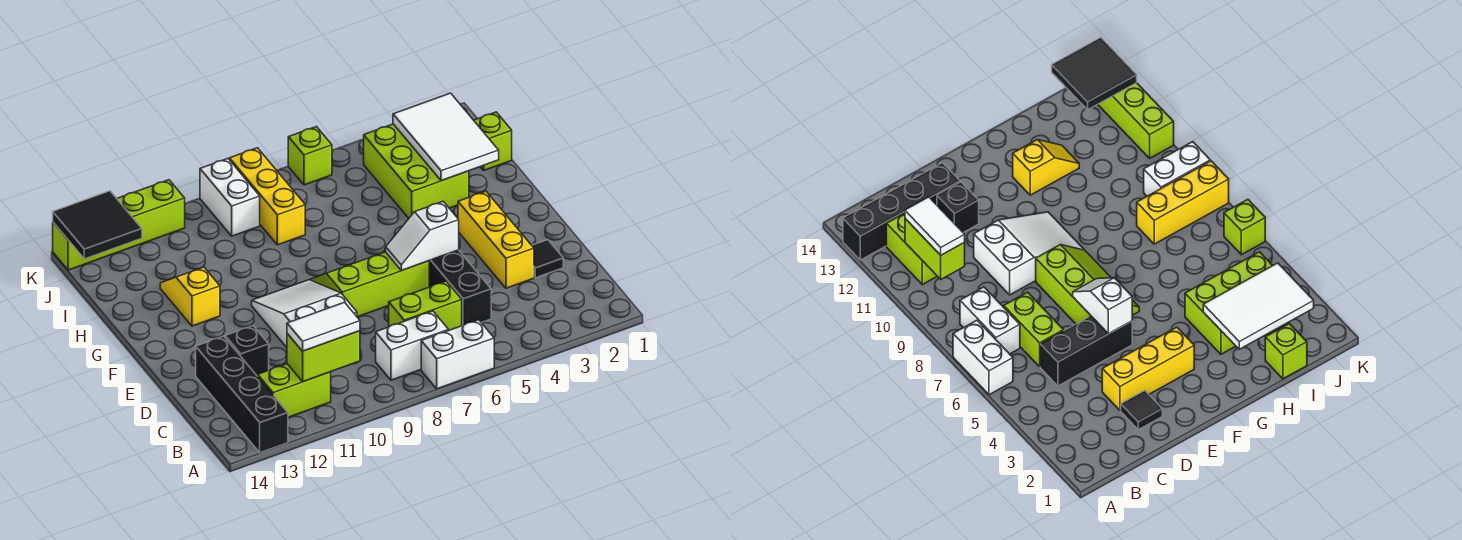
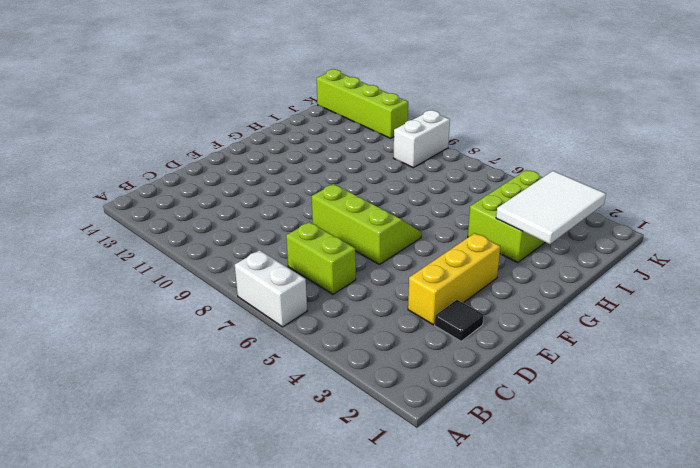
none -> black 1x4 brick [196,336,288,453]
none -> white 1x2 brick [376,311,448,380]
none -> lime 1x2 brick [258,364,331,417]

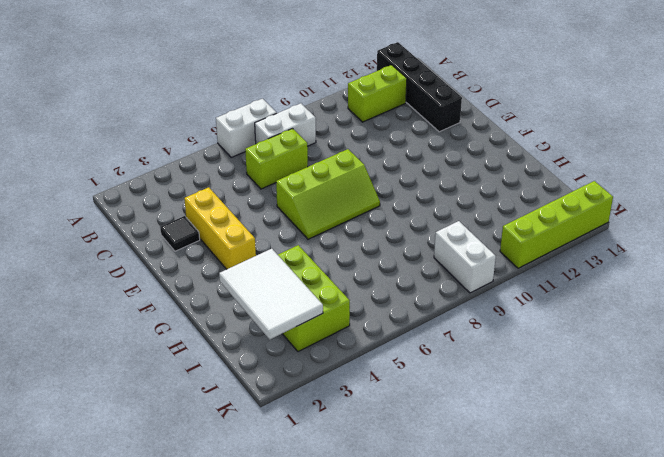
none -> black 1x3 brick [429,250,491,326]
none -> white 2x3 slope [252,280,357,347]
none -> black 1x1 brick [225,326,269,376]

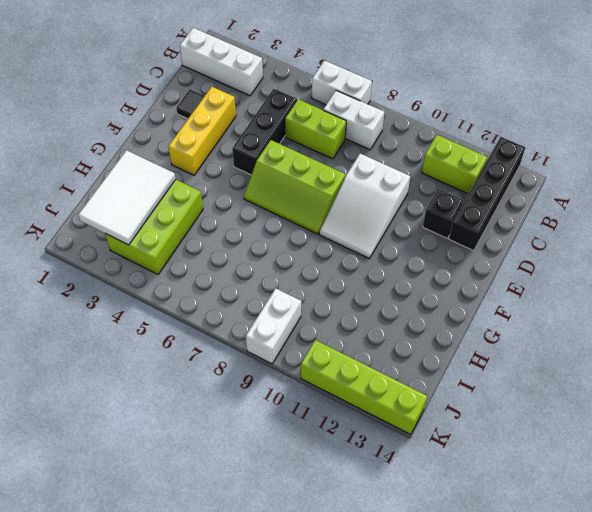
white 1x3 brick [180,28,263,96] -> none
none -> yellow 1x2 slope [160,267,220,326]
none -> lime 1x1 brick [474,112,512,170]
none -> yellow 1x3 brick [230,148,305,245]

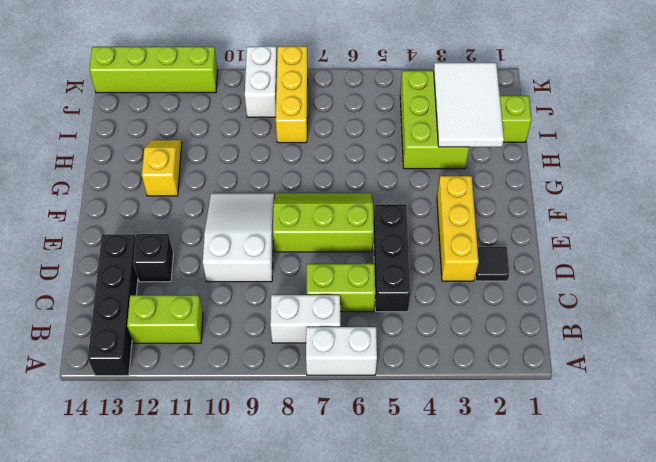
none -> lime 1x1 brick [288,127,332,185]
none -> lime 1x2 brick [287,331,360,382]
none -> white 1x2 slope [386,202,459,271]

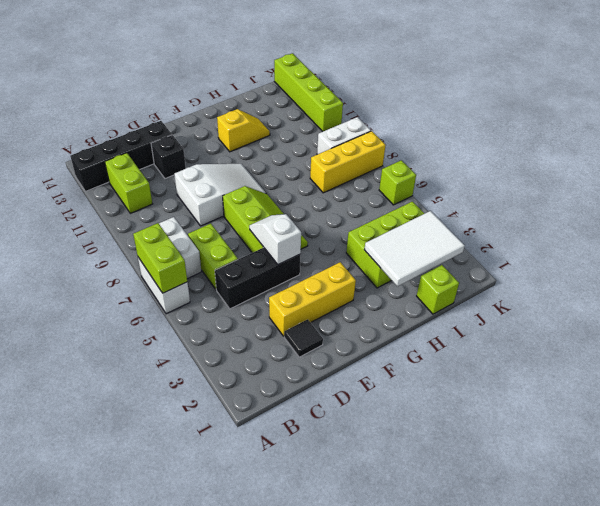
lime 1x2 brick [133,223,187,293] -> lime 1x2 brick moved to [287,331,360,382]
none -> black 2x2 tile [53,191,142,259]
none -> white 1x2 tile [287,302,360,351]

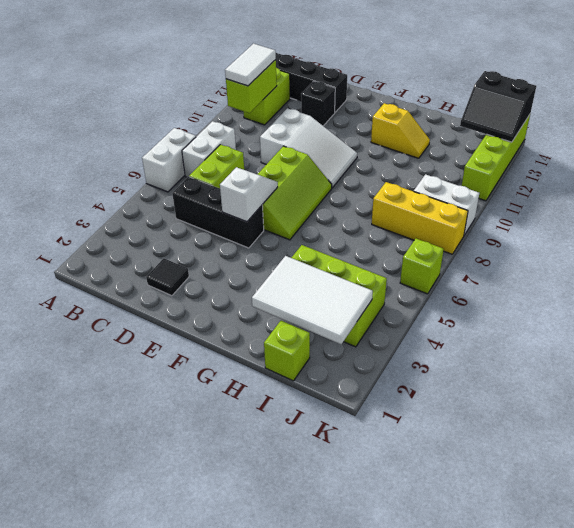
black 2x2 slope [460,71,536,142] -> black 2x2 tile [53,191,142,259]
none -> yellow 1x3 brick [458,191,534,288]

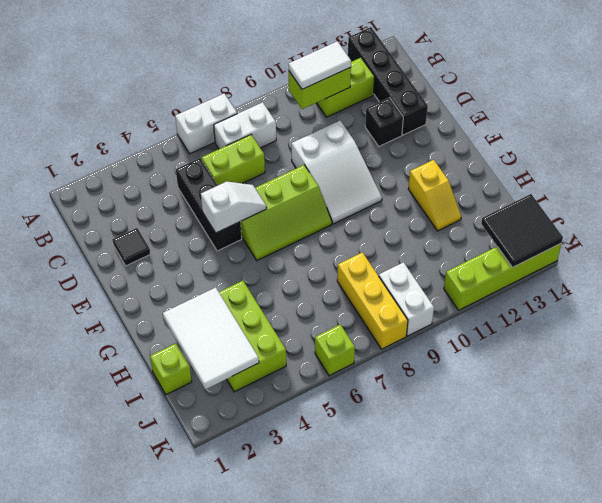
none -> yellow 1x3 brick [458,191,534,288]

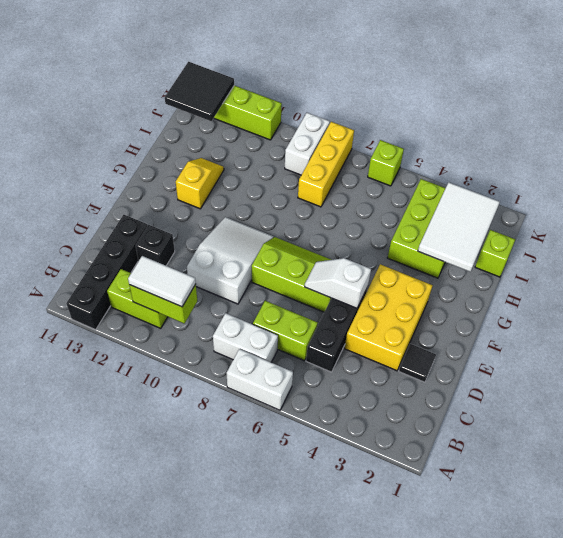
yellow 2x3 brick [345,264,433,371] -> yellow 1x3 brick [458,191,534,288]

